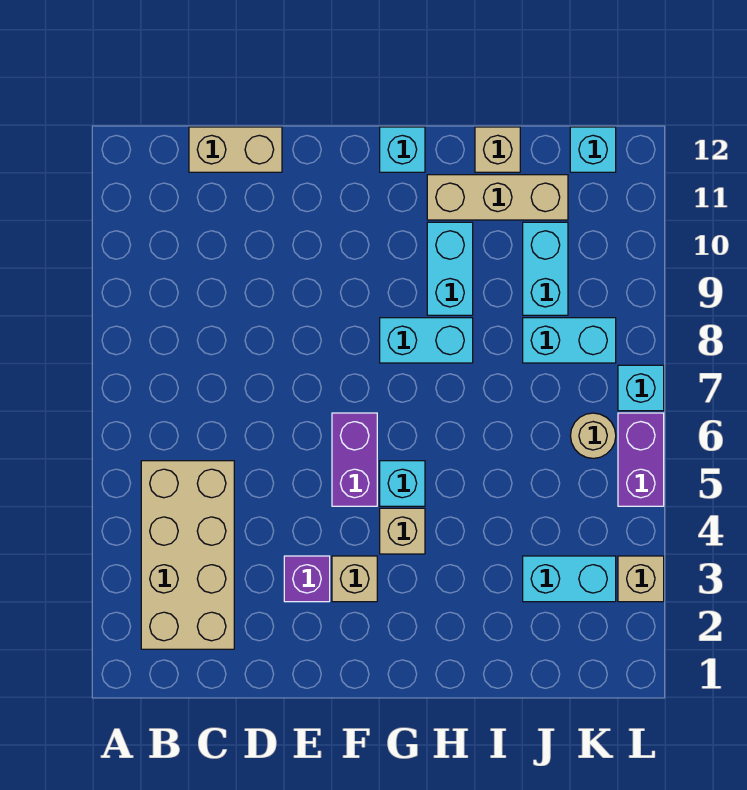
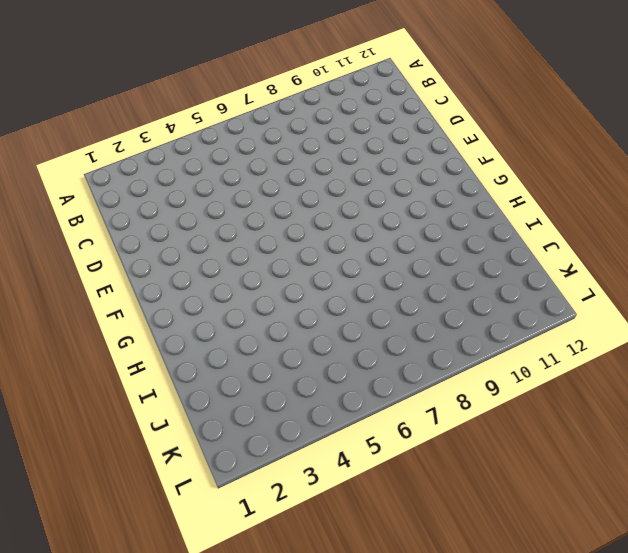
none -> tan 2x4 brick [141,461,234,649]
none -> tan 1x2 brick [189,127,282,172]
none -> purple 1x1 brick [284,556,330,602]

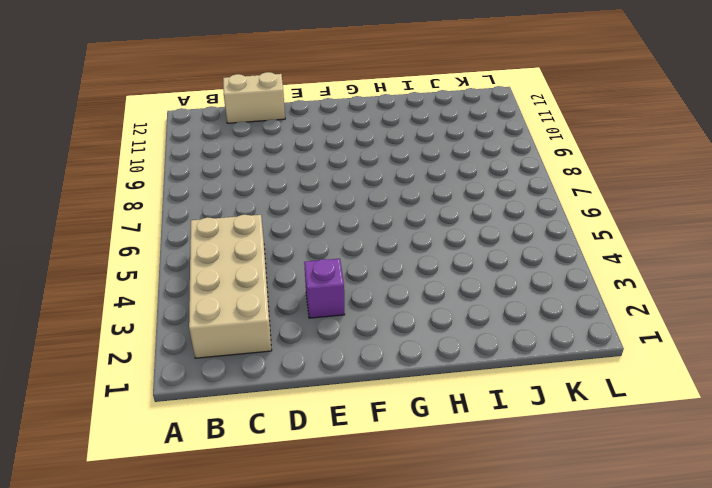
none -> tan 1x1 brick [332,556,377,602]
none -> purple 1x2 brick [332,413,377,506]
none -> tan 1x1 brick [380,508,425,554]

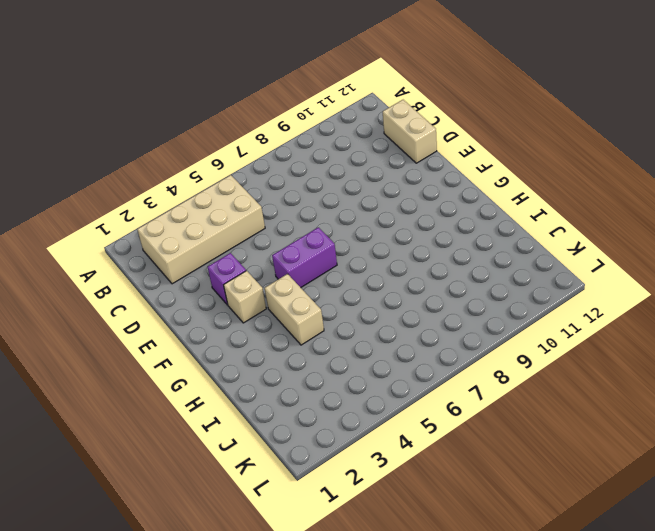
tan 1x2 brick [265,274,324,345] -> tan 1x1 brick [380,508,425,554]
none -> cyan 1x1 brick [380,461,425,506]
none -> cyan 1x2 brick [380,318,473,363]
none -> cyan 1x1 brick [380,127,425,172]

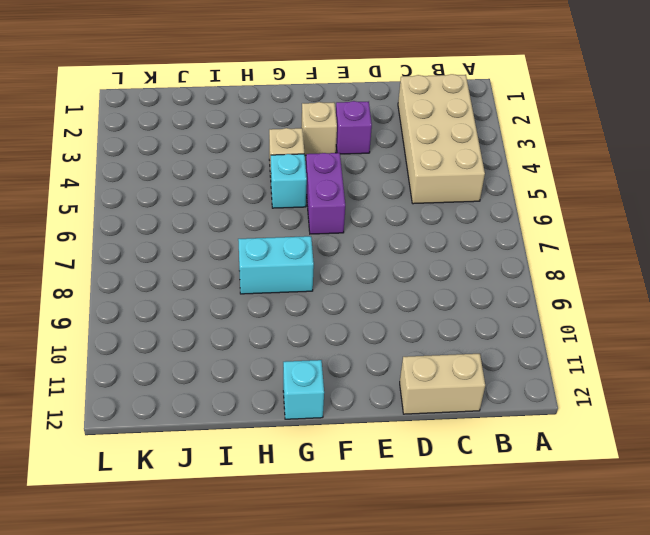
none -> cyan 1x2 brick [427,222,473,315]
none -> tan 1x3 brick [427,175,568,220]
none -> tan 1x1 brick [475,127,520,172]

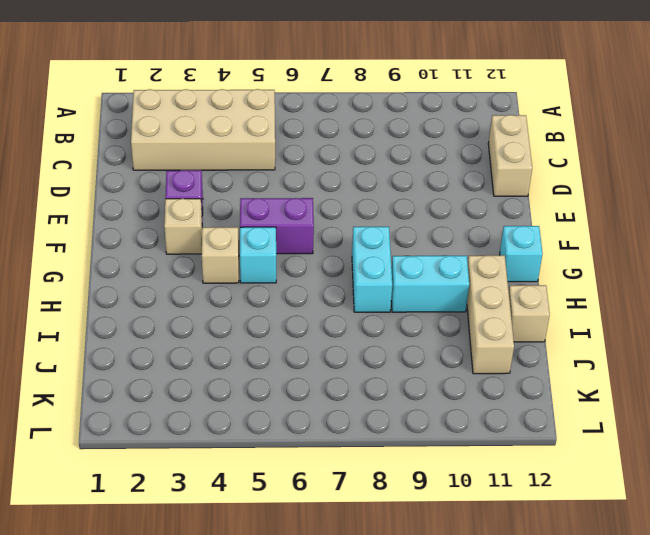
none -> cyan 1x2 brick [523,556,616,602]
none -> cyan 1x2 brick [523,318,616,363]
none -> cyan 1x2 brick [523,222,568,315]

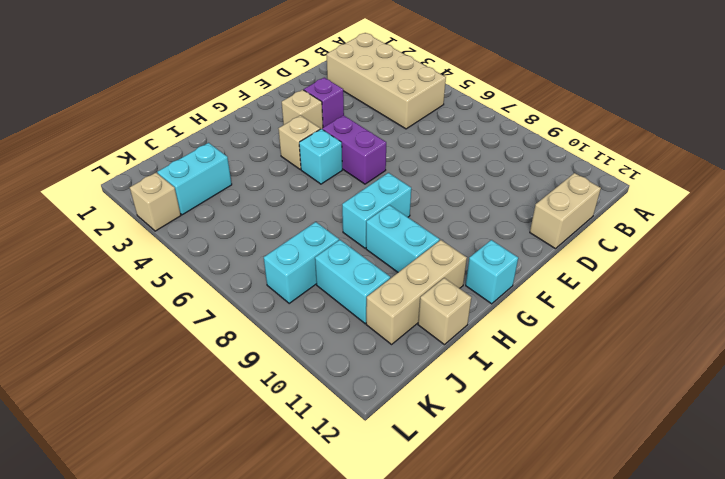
none -> tan 1x1 round brick [570,413,616,458]
none -> cyan 1x1 brick [570,127,616,172]
none -> purple 1x2 brick [618,413,664,506]

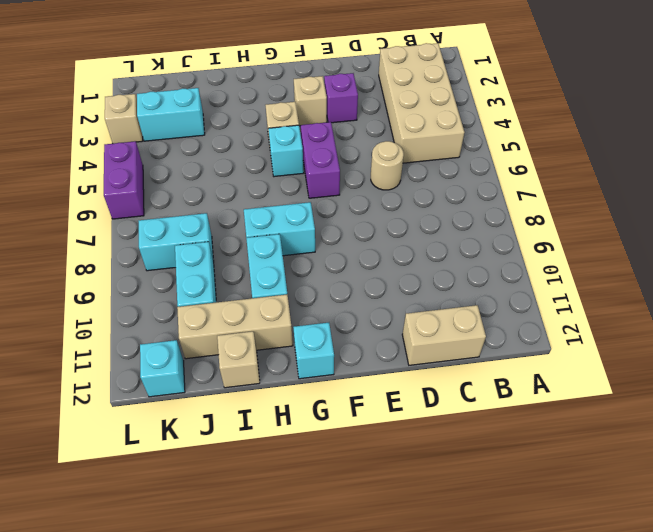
tan 1x1 round brick [371,141,404,190] -> tan 1x1 round brick moved to [570,413,616,458]
none -> cyan 1x1 brick [618,365,664,411]

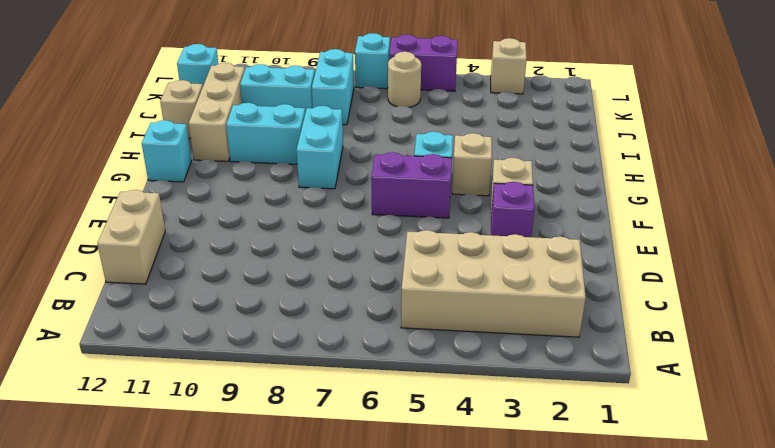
none -> cyan 1x2 brick [523,556,616,602]

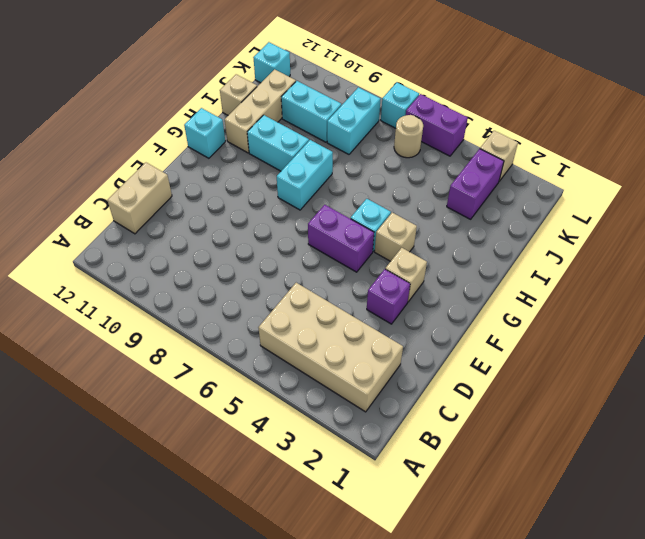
purple 1x2 brick [447,149,504,219] -> cyan 1x2 brick [523,556,616,602]

